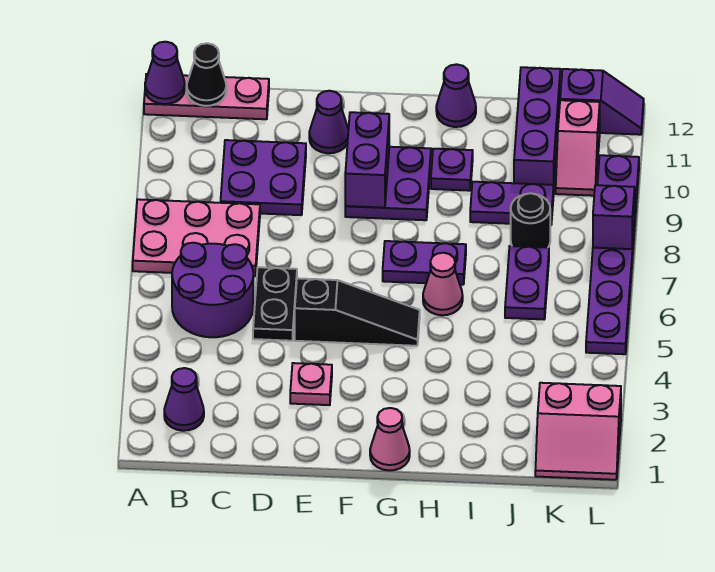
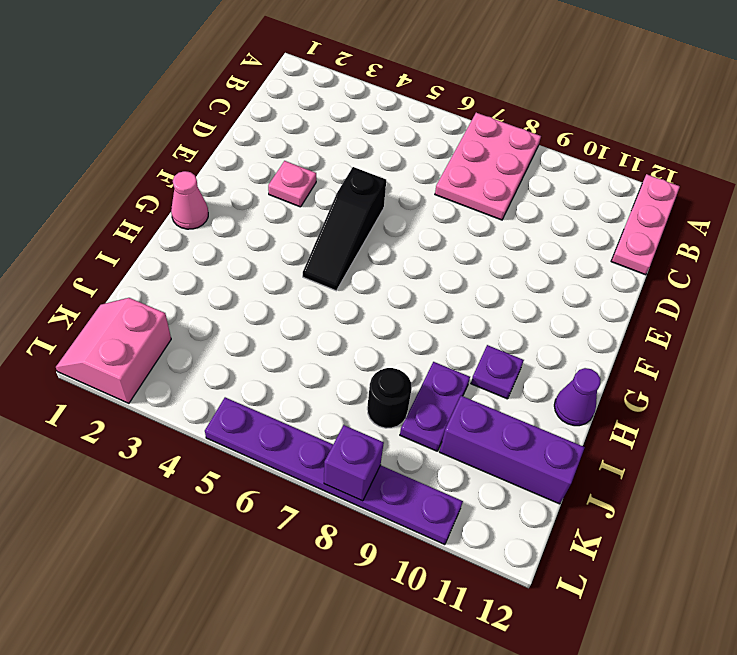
none -> purple 1x1 cone [164,368,204,431]
none -> purple 2x2 round brick [172,243,253,337]
none -> purple 2x2 plate [221,140,306,215]

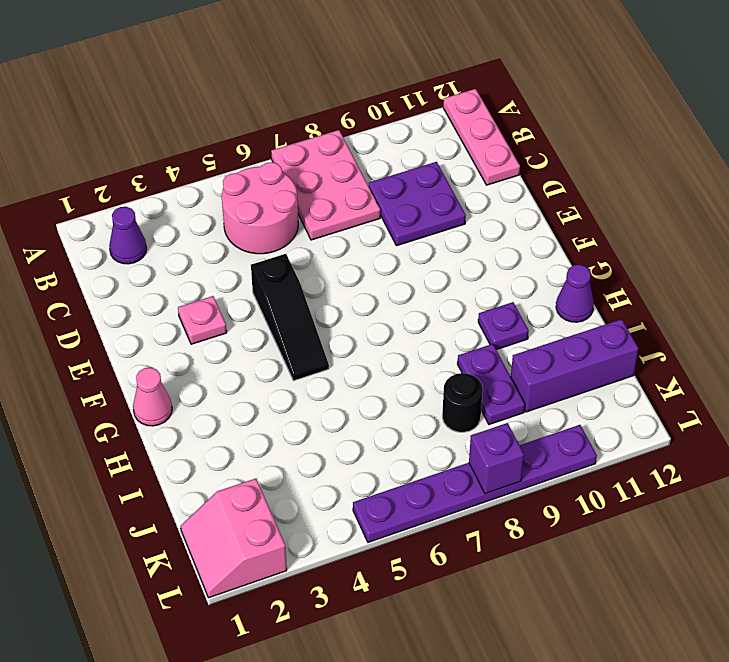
pink 2x2 round brick [222,162,298,254] -> purple 2x2 round brick [172,243,253,337]
none -> black 1x2 plate [253,267,297,341]
none -> purple 1x1 cone [309,91,348,153]
none -> purple 2x2 plate [345,147,431,220]

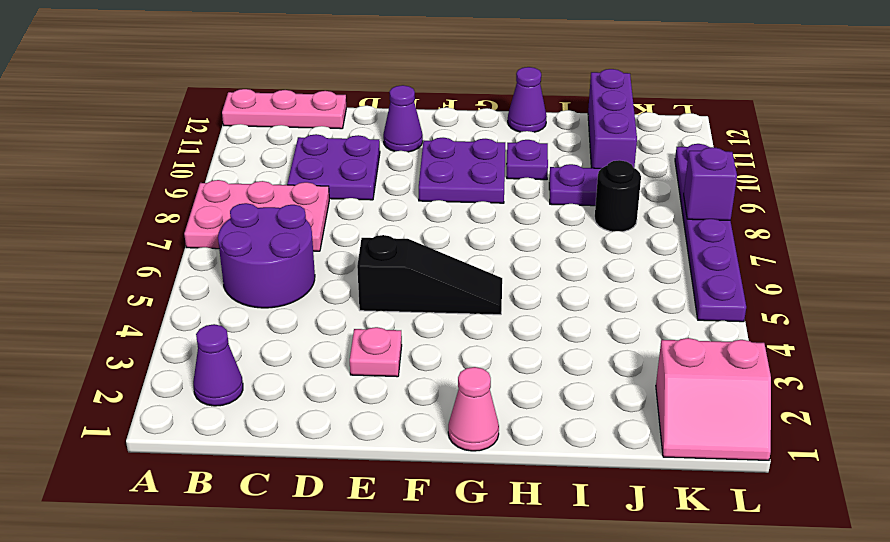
none -> black 1x2 plate [253,267,297,341]
none -> purple 1x2 plate [383,241,466,285]
none -> pink 1x1 cone [423,253,463,315]

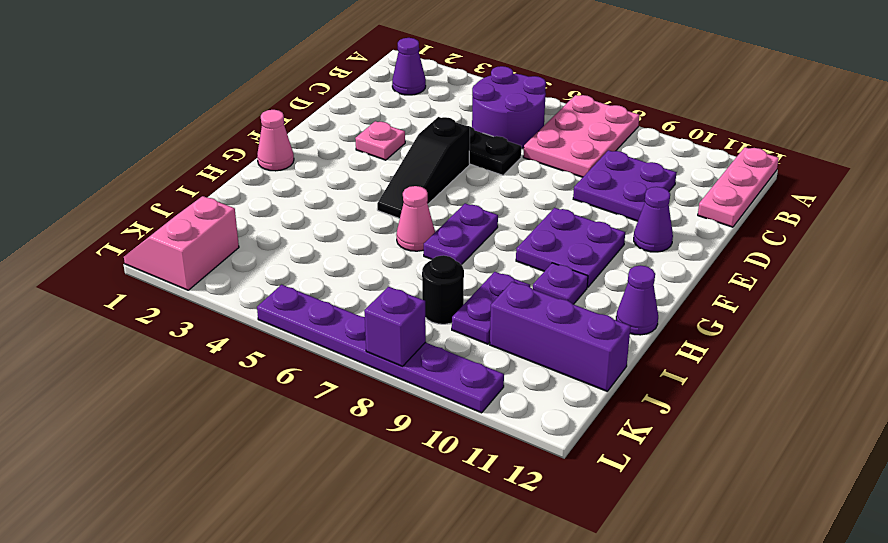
none -> purple 1x2 plate [505,246,549,319]
none -> pink 1x2 slope [556,100,600,196]
none -> purple 1x2 slope [560,69,644,135]

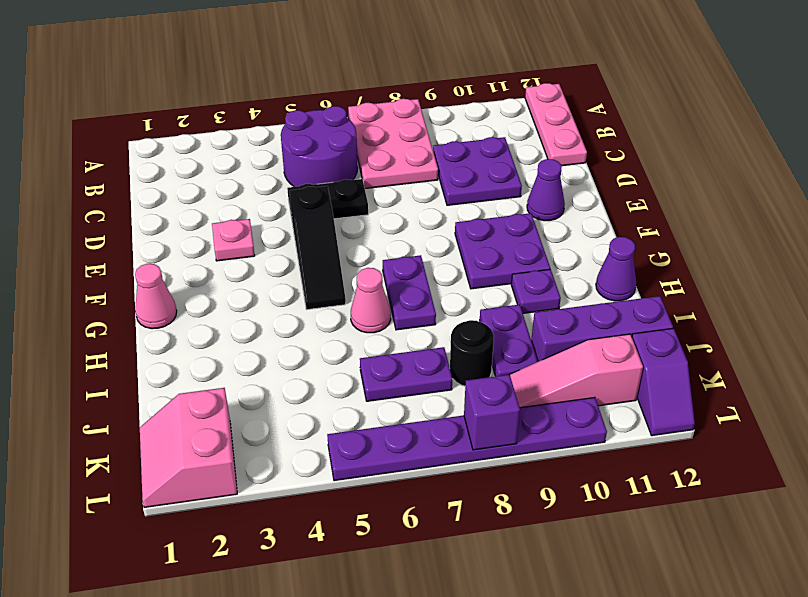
pink 1x3 slope [510,334,643,408] -> pink 1x2 slope [556,100,600,196]
none -> purple 1x1 cone [164,368,204,431]
none -> purple 1x1 cone [145,42,185,104]
none -> black 1x1 cone [187,43,226,106]

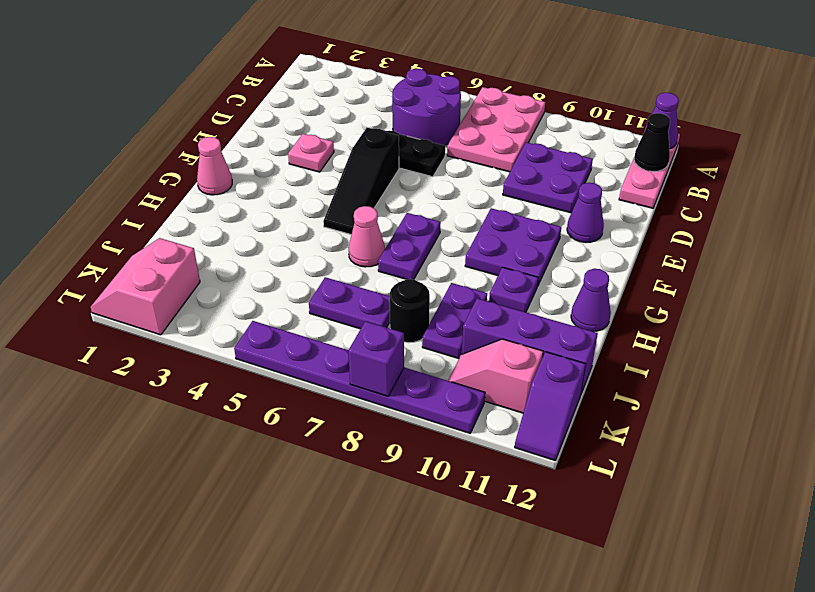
none -> purple 1x1 cone [164,368,204,431]
none -> purple 1x2 brick [345,112,389,208]

